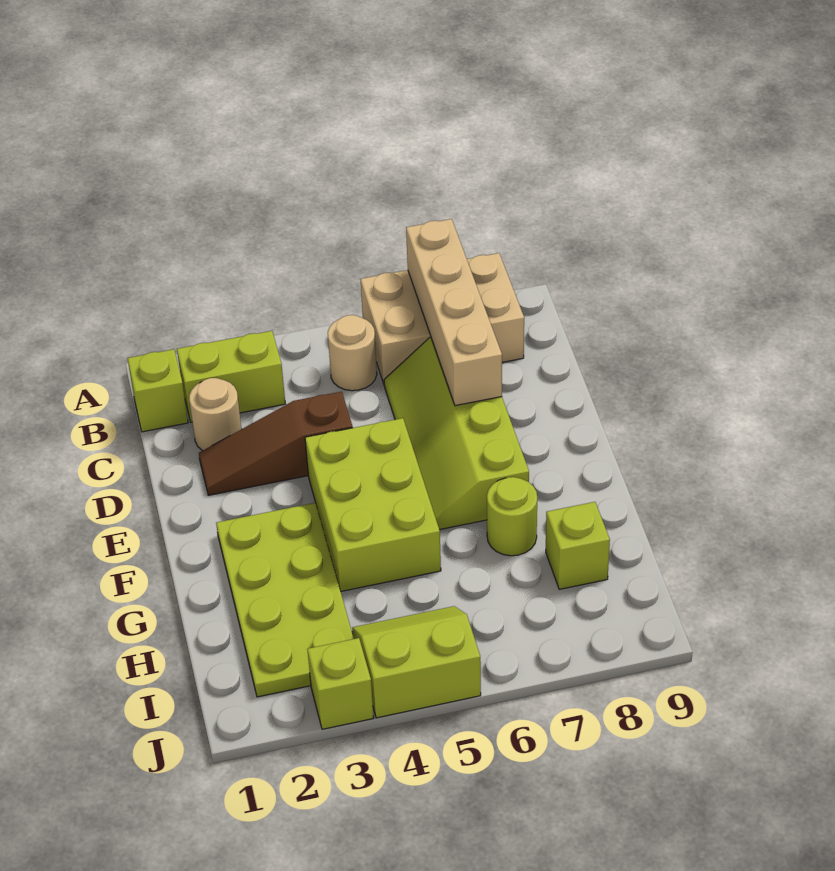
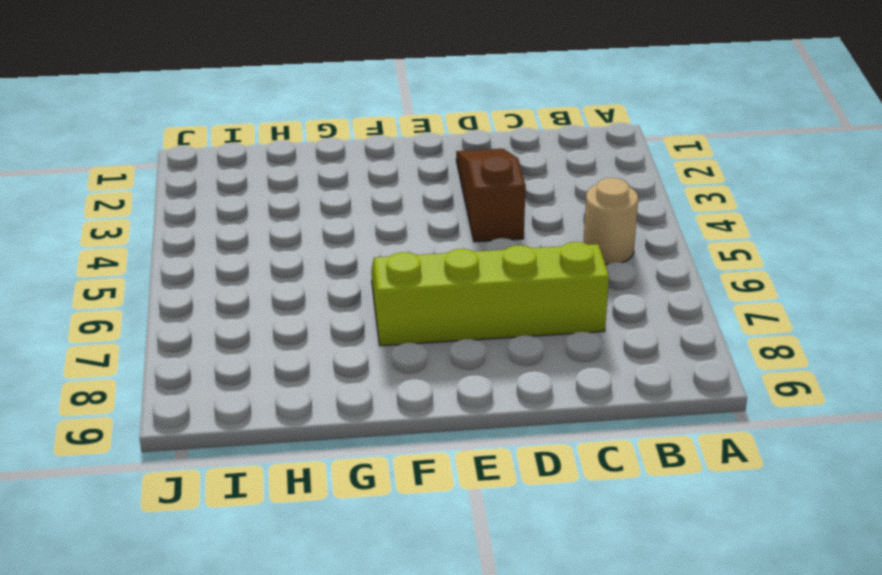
none -> tan 2x3 brick [361,253,524,384]
none -> lime 1x1 brick [128,349,188,432]
none -> lime 1x2 brick [177,331,285,422]

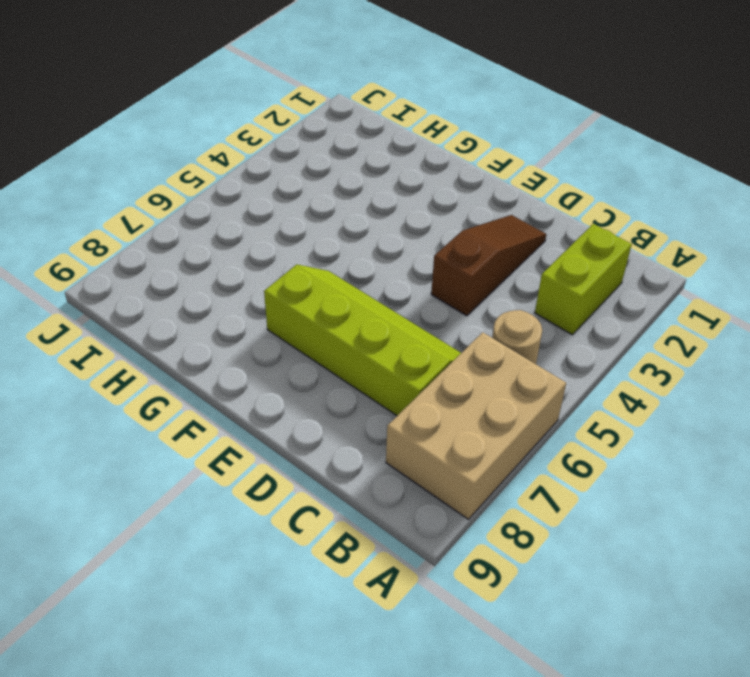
none -> lime 1x1 brick [128,349,188,432]
none -> tan 1x1 round brick [189,378,241,451]
none -> lime 2x3 brick [305,418,441,591]

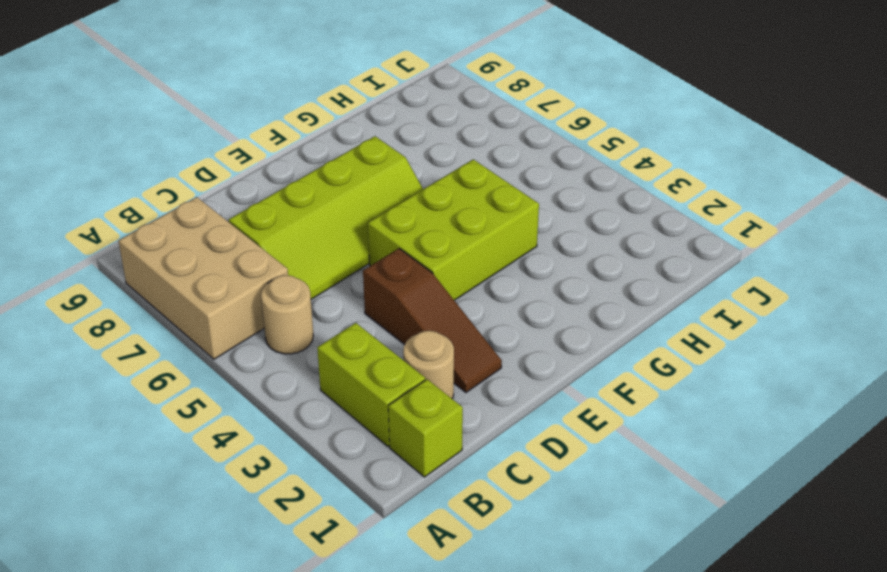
none -> lime 2x4 plate [216,503,354,697]
none -> lime 1x1 round brick [487,477,537,556]
none -> lime 1x1 brick [546,502,610,589]

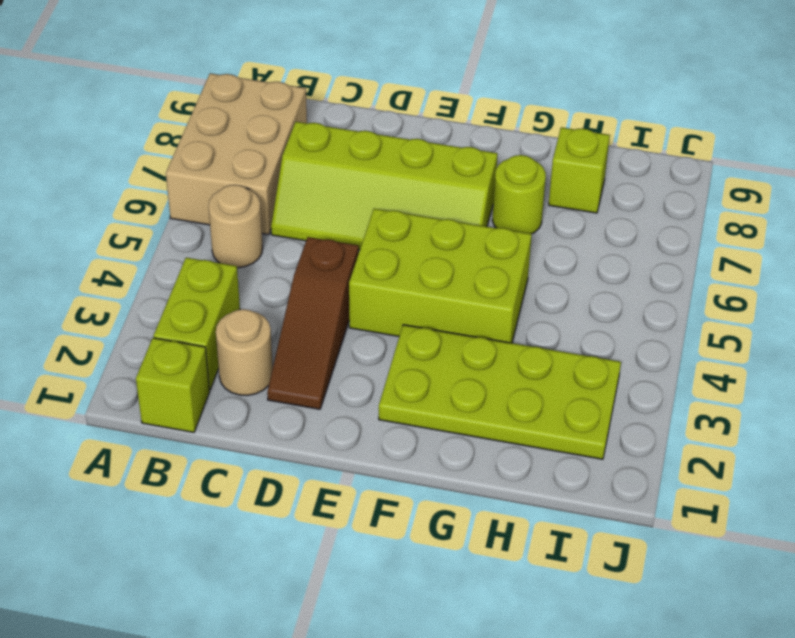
none -> lime 2x2 slope [352,606,481,718]
none -> lime 1x1 brick [307,638,374,729]
none -> tan 1x4 brick [406,219,502,406]

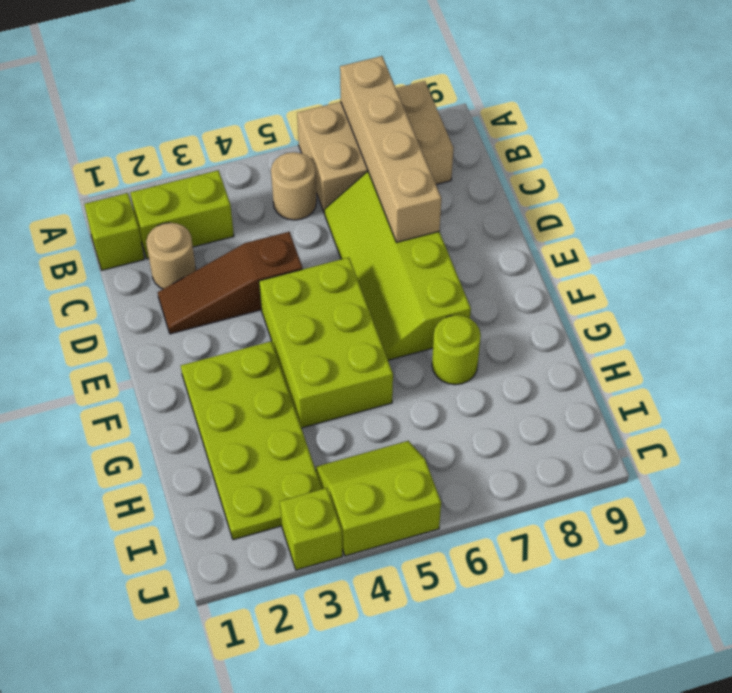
none -> lime 1x1 brick [546,502,610,589]

